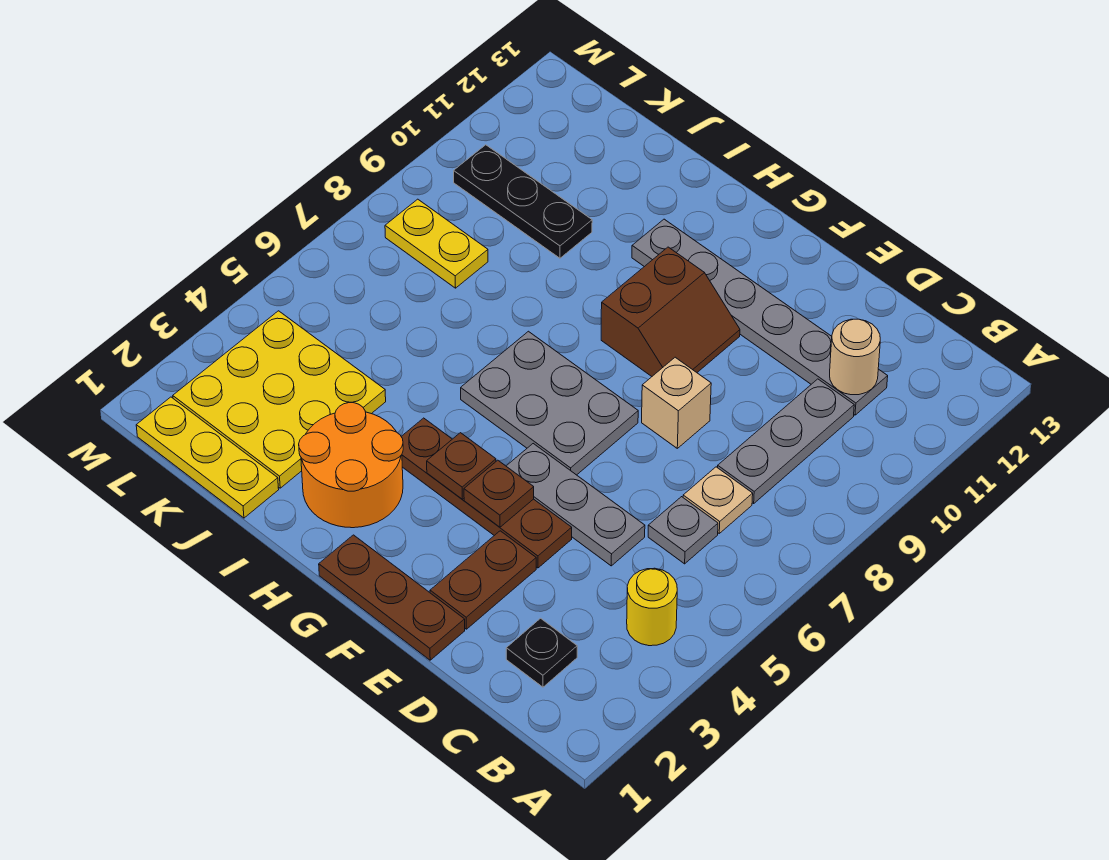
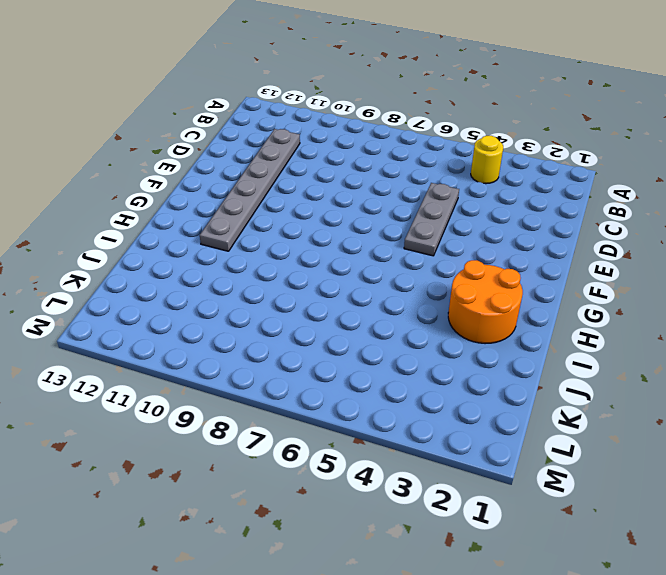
none -> black 1x1 plate [506,618,577,687]
none -> grey 1x1 plate [648,497,718,564]
none -> tan 1x1 plate [683,467,753,533]

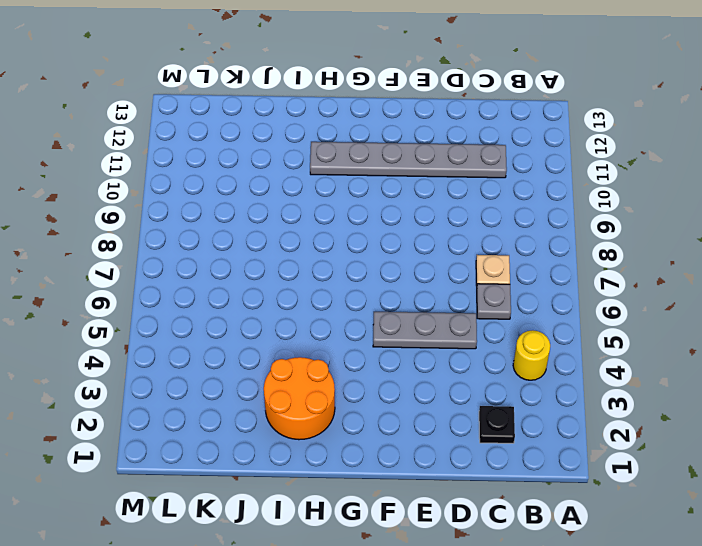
none -> grey 1x3 plate [718,379,854,503]
none -> brown 1x3 plate [319,535,465,660]
none -> brown 1x2 plate [430,531,536,629]

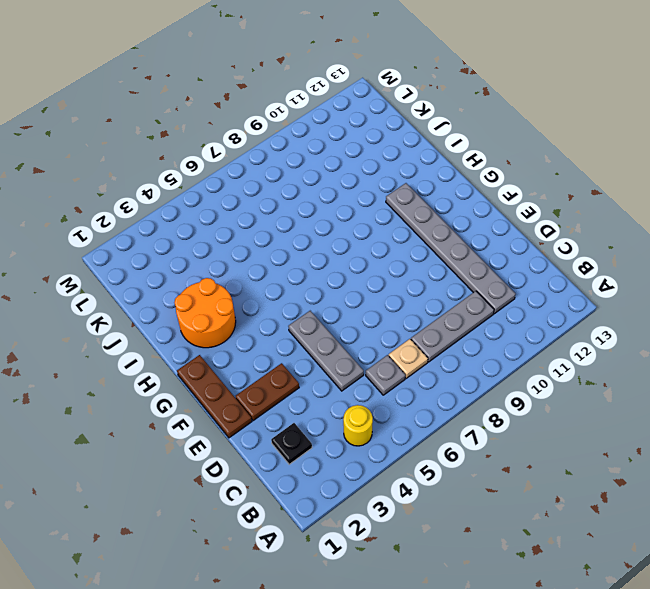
none -> brown 1x4 plate [401,418,572,568]
none -> tan 1x1 brick [642,357,711,448]
none -> grey 2x3 plate [461,331,638,475]

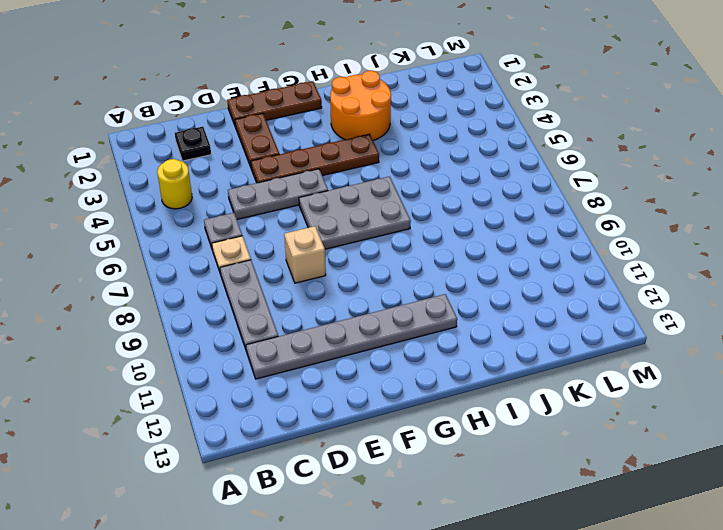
none -> brown 2x2 slope [601,247,740,376]
none -> yellow 1x3 plate [136,397,279,518]
none -> yellow 3x3 plate [173,311,386,488]

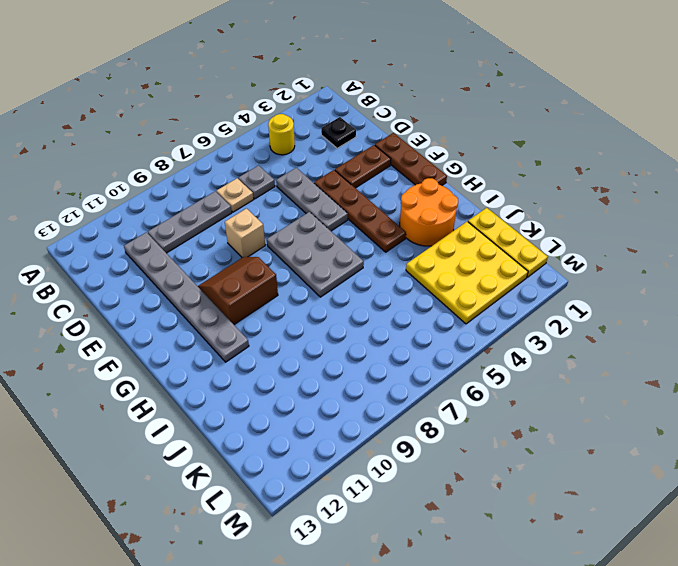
none -> black 1x3 plate [454,145,592,258]
none -> yellow 1x2 plate [385,199,488,288]
none -> tan 1x1 round brick [830,319,880,395]

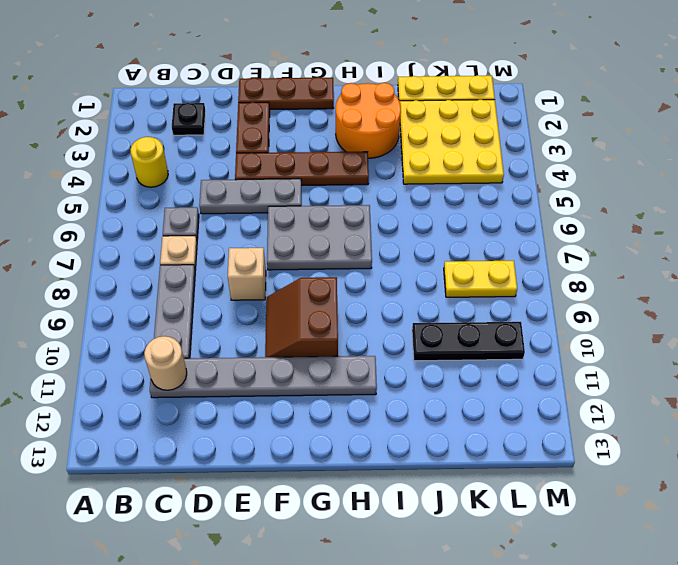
none -> brown 1x1 plate [464,460,534,527]
none -> brown 1x1 plate [427,433,496,499]

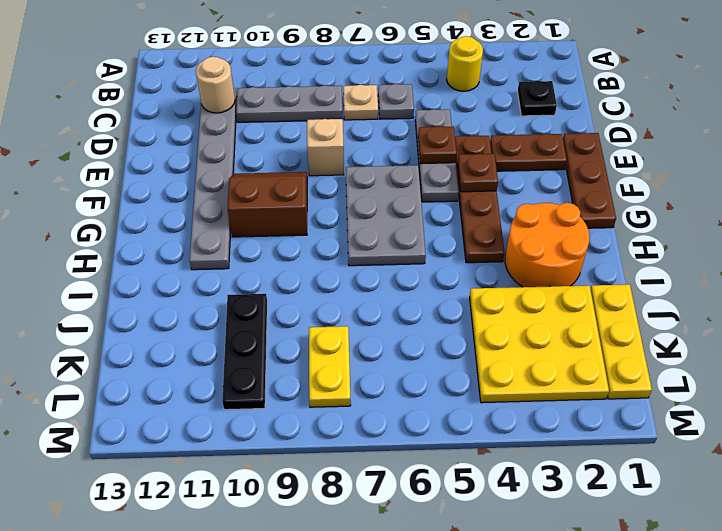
brown 1x1 plate [418,126,457,164] -> brown 1x1 plate moved to [427,433,496,499]

